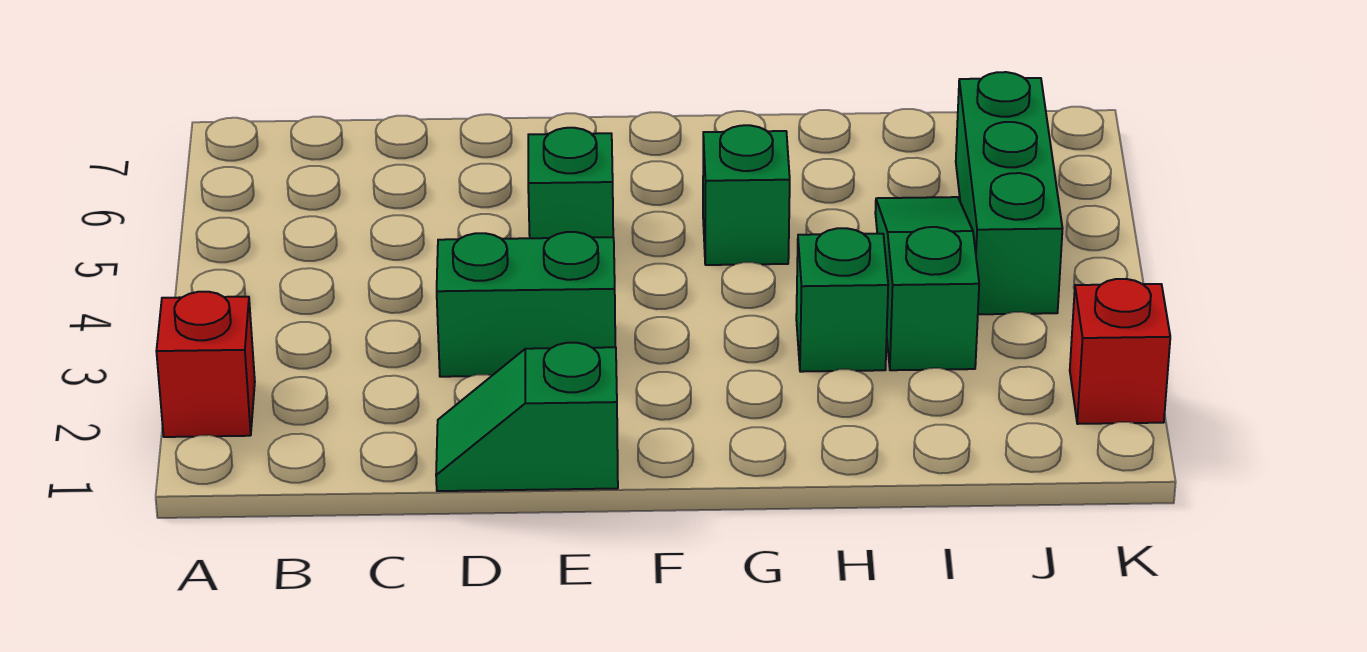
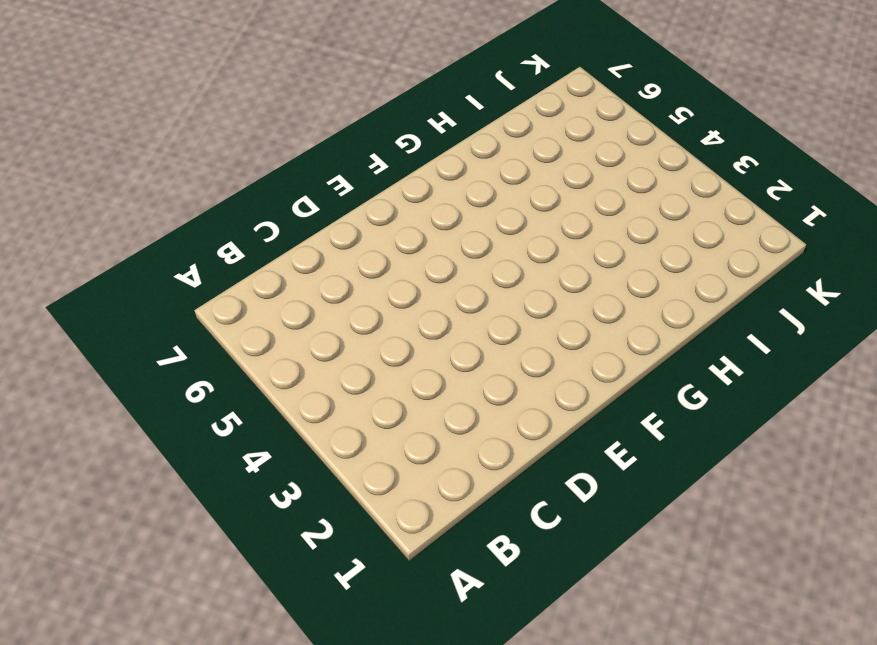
none -> red 1x1 brick [156,292,255,437]
none -> green 1x2 slope [436,343,618,491]

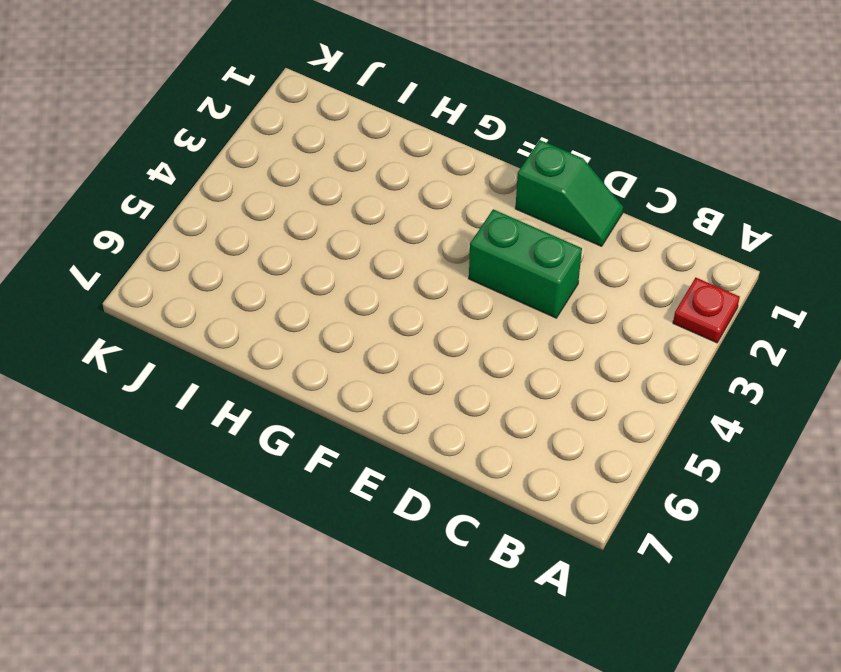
red 1x1 plate [673,278,740,343] -> red 1x1 brick [156,292,255,437]
none -> green 1x1 brick [528,128,613,238]
none -> green 1x1 brick [703,125,790,265]

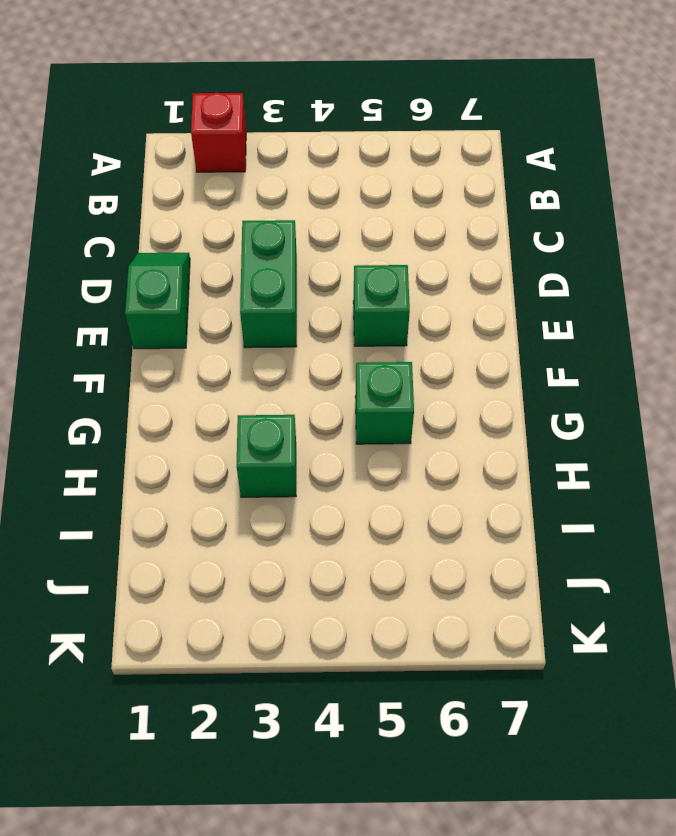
none -> green 1x3 slope [875,197,979,370]
none -> green 1x3 brick [956,72,1062,314]

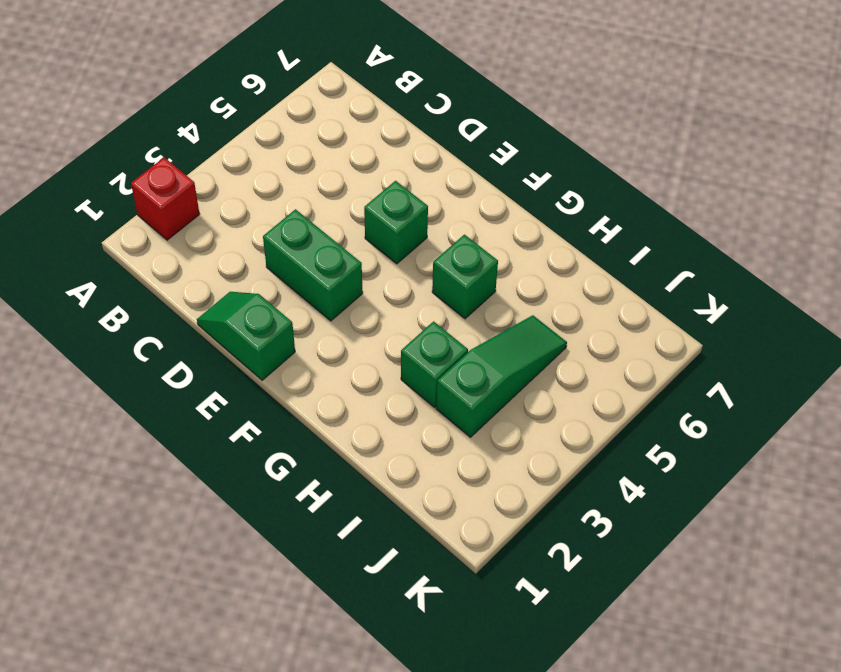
none -> green 1x3 brick [956,72,1062,314]
none -> red 1x1 brick [1070,279,1170,424]

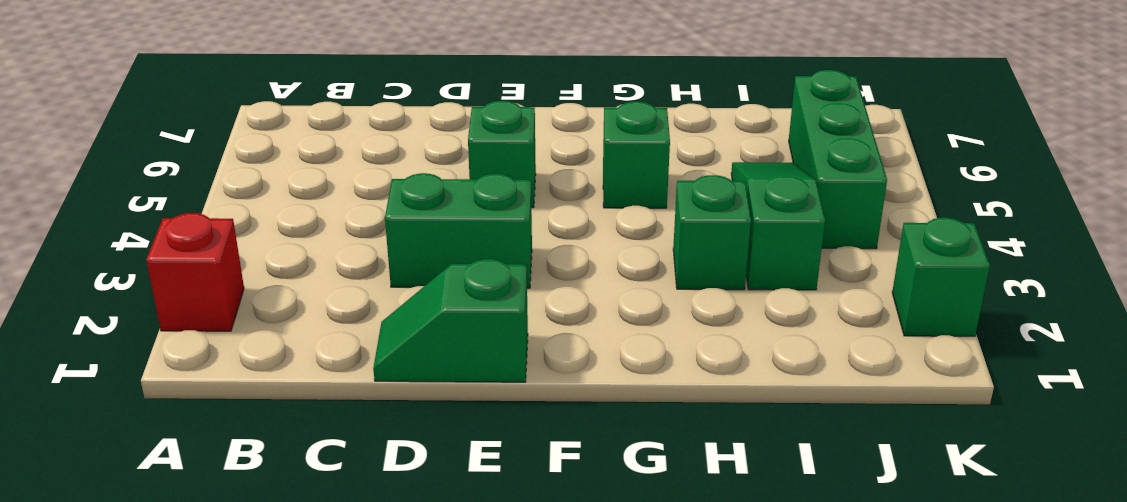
green 1x1 brick [892,218,990,336] -> red 1x1 brick [1070,279,1170,424]

